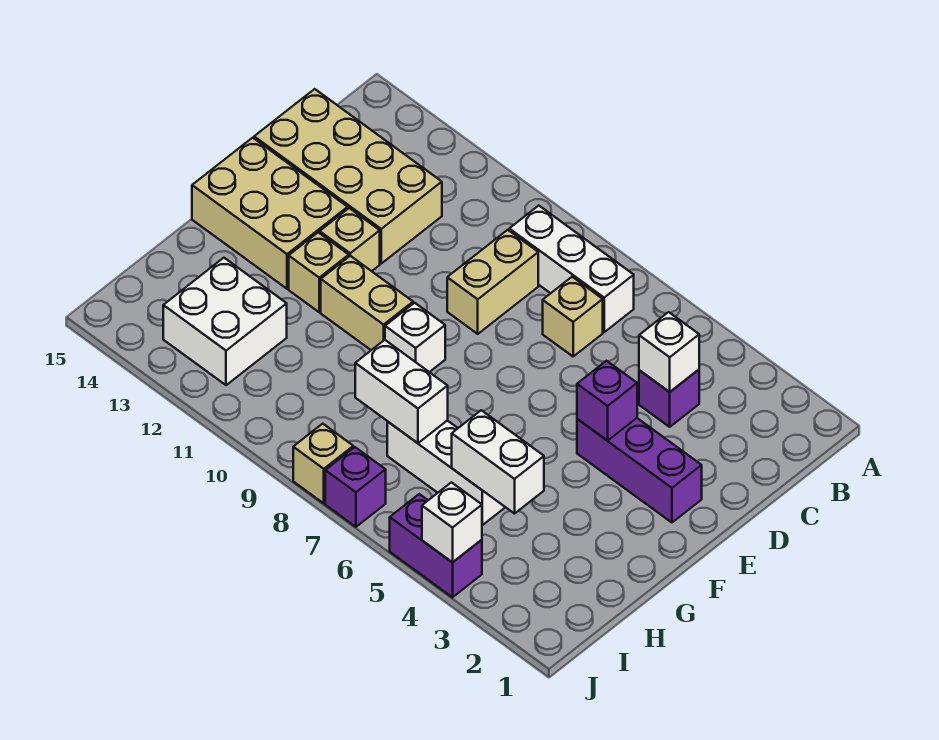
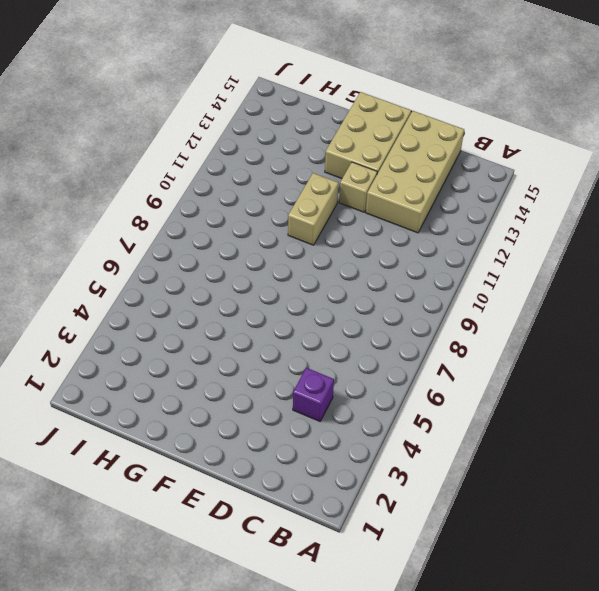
none -> white 1x3 brick [509,206,634,332]
none -> tan 1x1 brick [543,277,603,356]
none -> tan 1x2 brick [447,230,538,334]

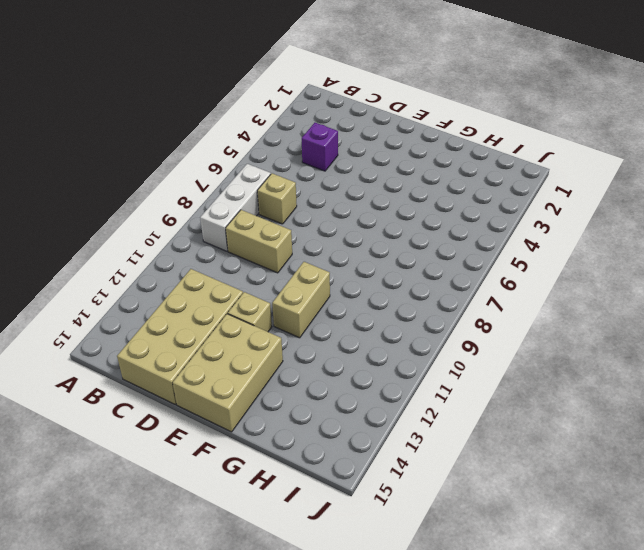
none -> purple 1x3 brick [577,418,702,522]
none -> white 1x1 brick [385,303,445,372]
none -> tan 1x1 brick [289,233,349,312]

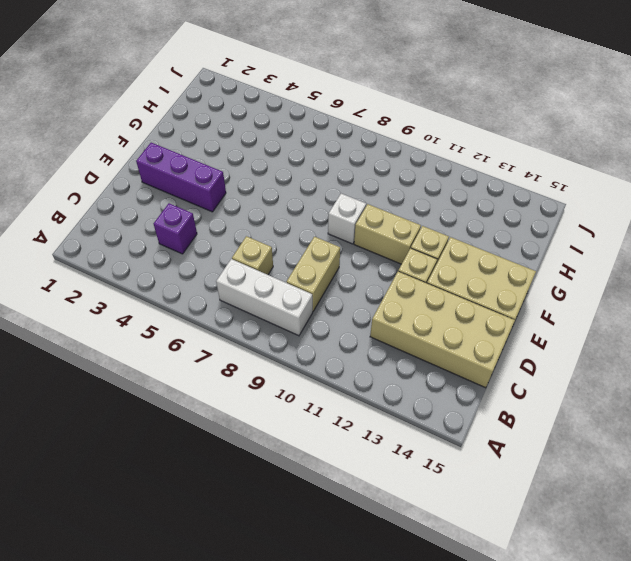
none -> white 1x3 brick [387,421,505,525]
none -> white 2x2 brick [163,258,287,385]
none -> purple 1x2 brick [390,494,482,597]

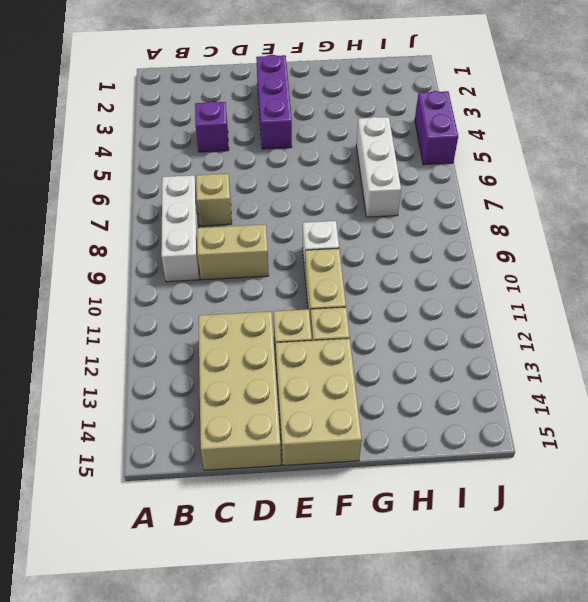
none -> white 2x2 brick [163,258,287,385]
none -> purple 1x1 brick [325,447,386,527]
none -> tan 1x1 brick [293,424,353,503]

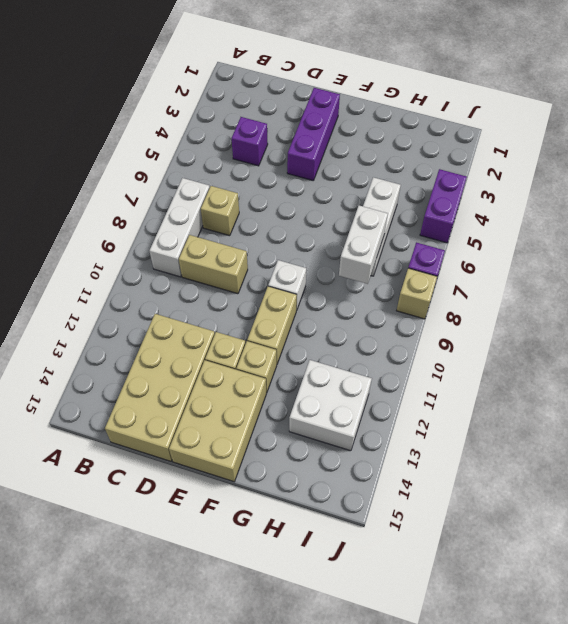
none -> white 1x1 brick [639,312,699,392]
none -> purple 1x1 brick [577,361,637,441]
none -> white 1x2 brick [452,410,544,514]

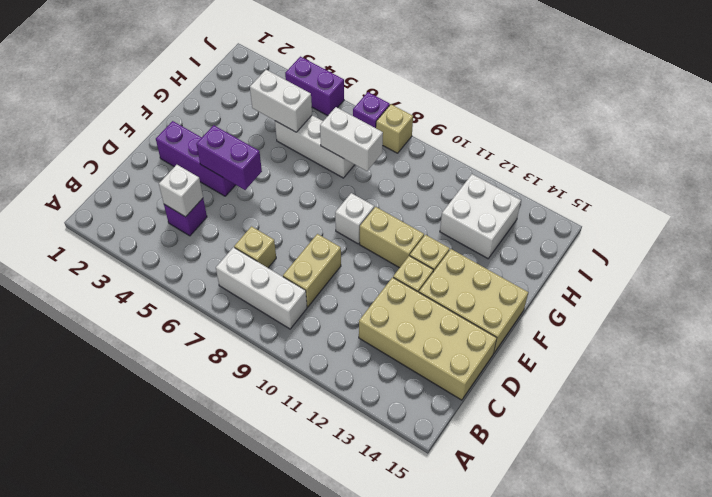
purple 1x2 brick [196,125,262,190] -> purple 1x1 brick [577,361,637,441]
none -> white 1x1 brick [422,482,482,562]

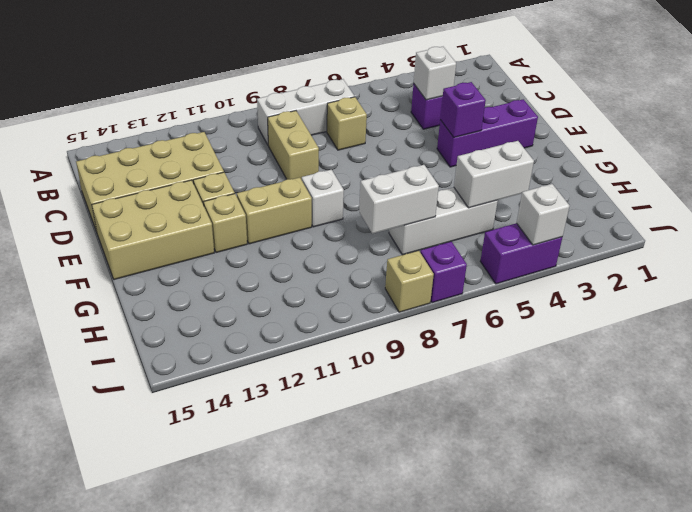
none -> white 2x2 brick [163,258,287,385]

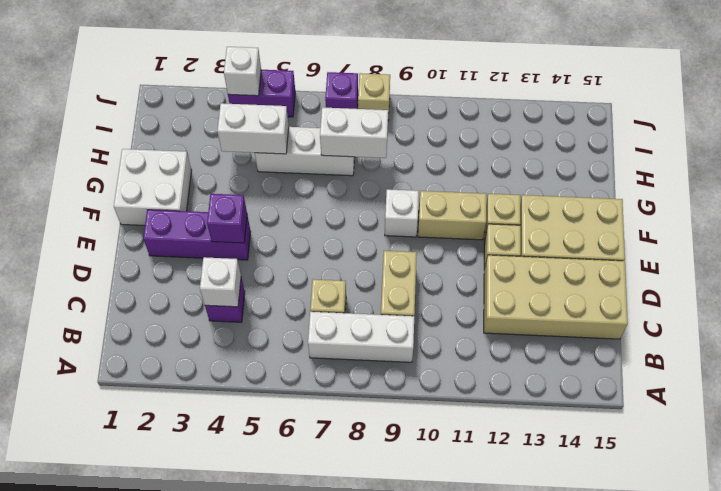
white 2x2 brick [114,149,192,225] -> white 2x2 brick moved to [163,258,287,385]

